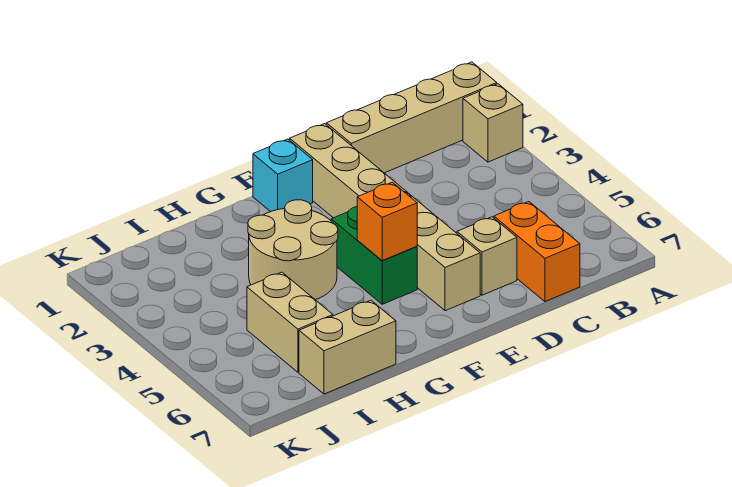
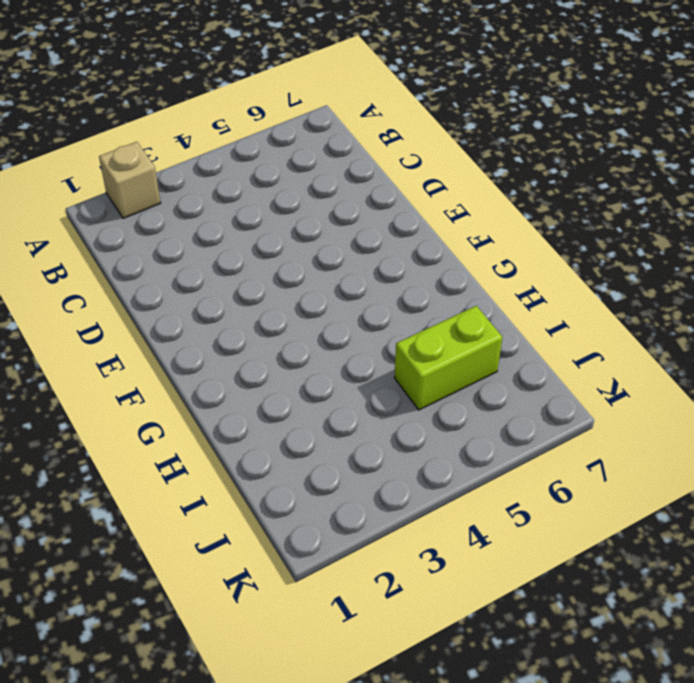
lime 1x2 brick [394,306,502,410] -> tan 1x2 brick [247,272,333,372]
none -> tan 1x4 brick [326,62,497,173]
none -> orange 1x2 brick [494,202,580,301]

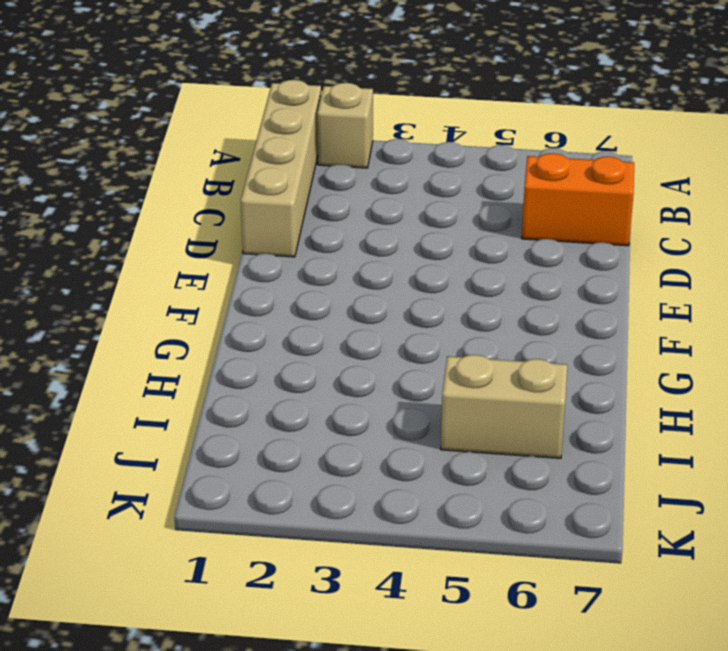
none -> tan 1x1 brick [457,217,517,295]
none -> tan 1x6 brick [290,124,480,311]

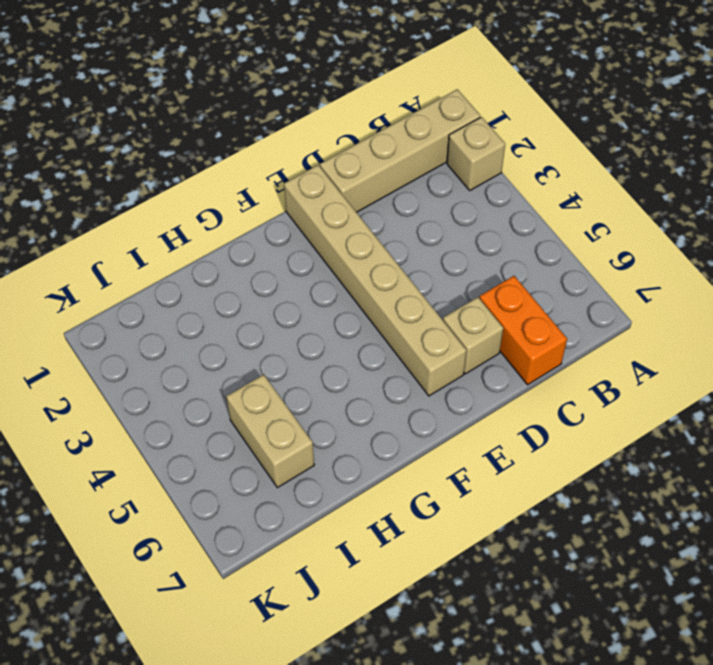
none -> cyan 1x1 brick [253,139,313,212]
none -> green 1x2 brick [331,207,417,304]

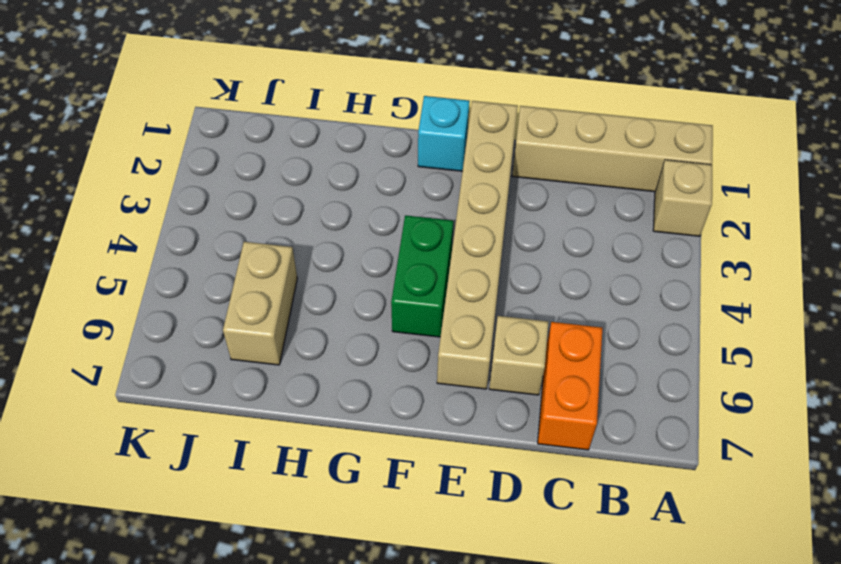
none -> tan 2x2 round brick [248,200,338,300]
none -> tan 1x2 brick [299,300,396,394]

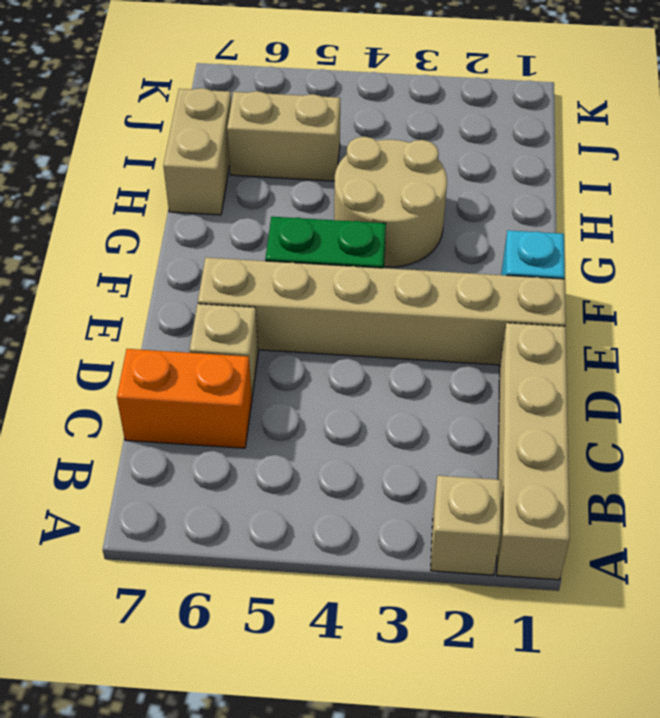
none -> orange 1x1 brick [357,182,417,261]

